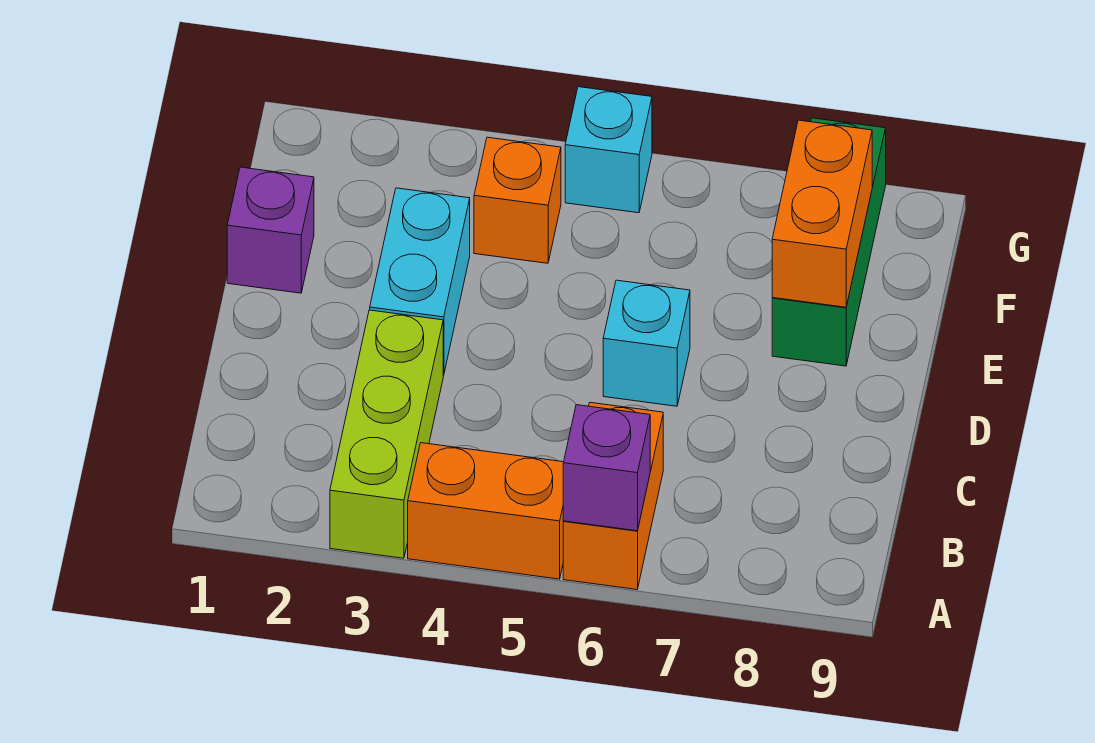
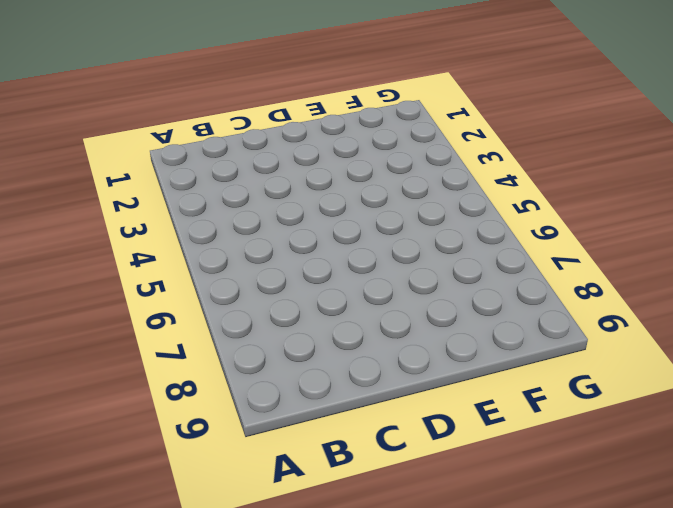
none -> lime 1x3 brick [330,310,443,558]
none -> orange 1x2 brick [408,443,564,579]

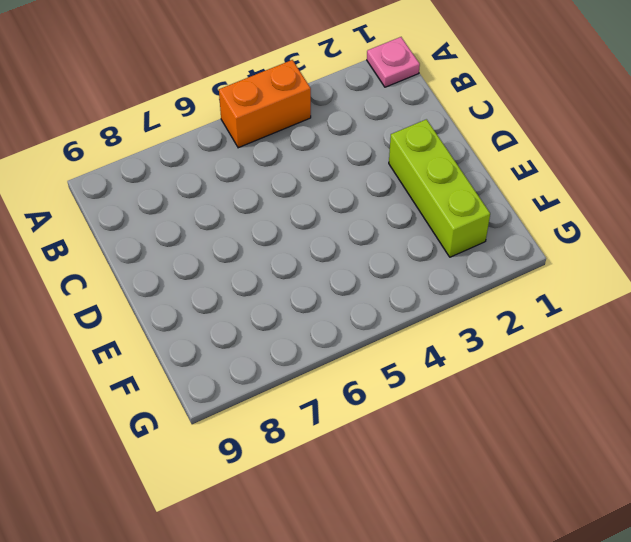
pink 1x1 plate [367,37,420,87] -> none
lime 1x3 brick [389,119,490,257] -> lime 1x3 brick moved to [330,310,443,558]
none -> orange 1x2 brick [563,403,663,590]
none -> cyan 1x2 brick [370,188,470,375]

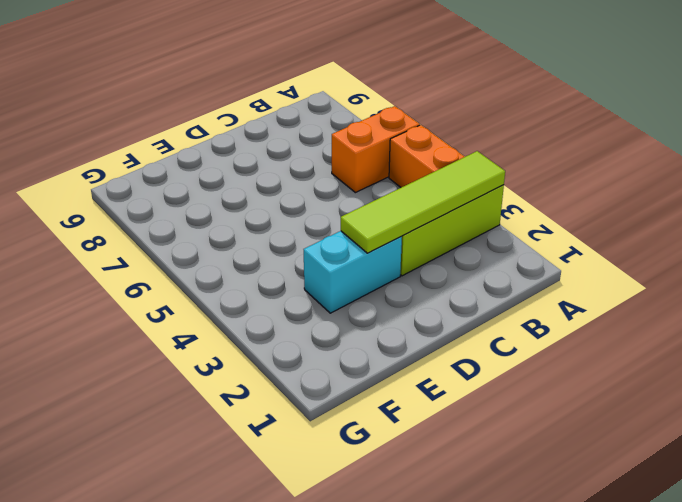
lime 1x4 tile [341,151,505,253] -> none
none -> cyan 1x1 brick [603,280,690,406]
none -> purple 1x1 brick [227,167,314,293]

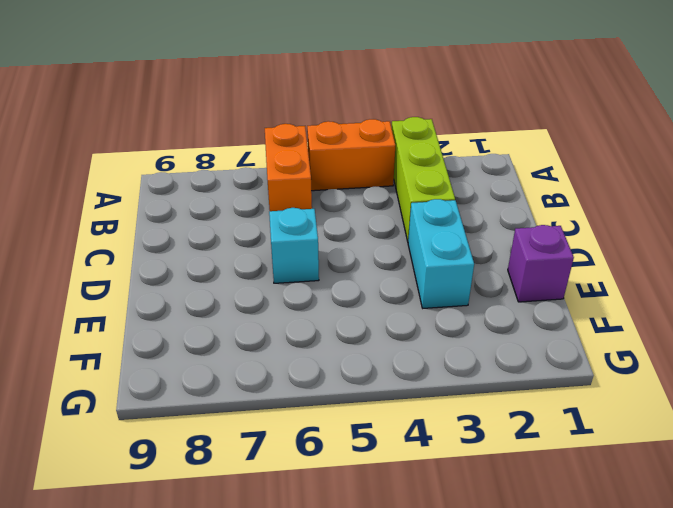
none -> green 1x3 brick [772,118,886,366]
none -> orange 1x1 brick [474,137,561,263]

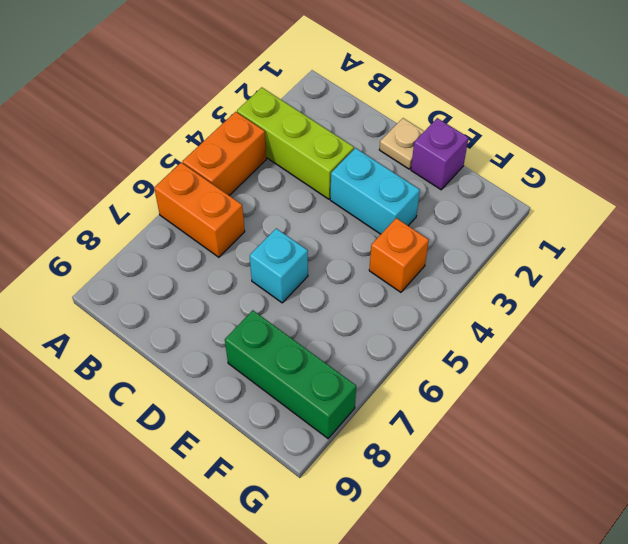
tan 1x1 plate [380,118,424,169] -> none
none -> cyan 1x1 brick [565,87,652,213]
none -> purple 1x1 brick [563,405,650,531]

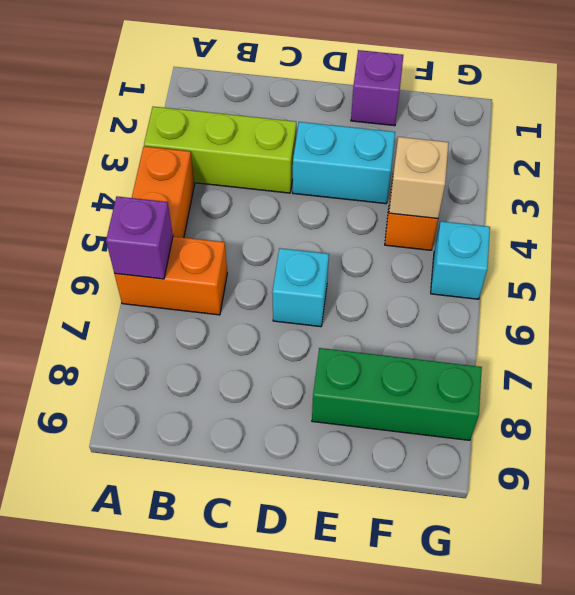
tan 1x1 brick [389,137,449,219] -> none
none -> orange 1x2 brick [772,120,872,307]

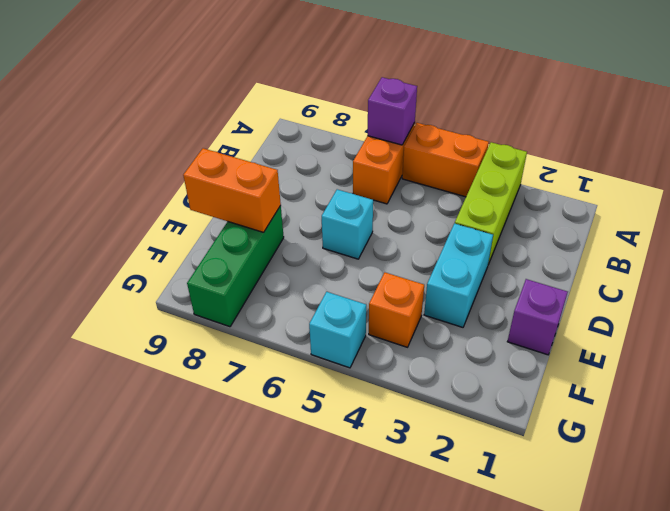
orange 1x2 brick [183,148,281,232] -> orange 1x2 brick turned to [772,120,872,307]

